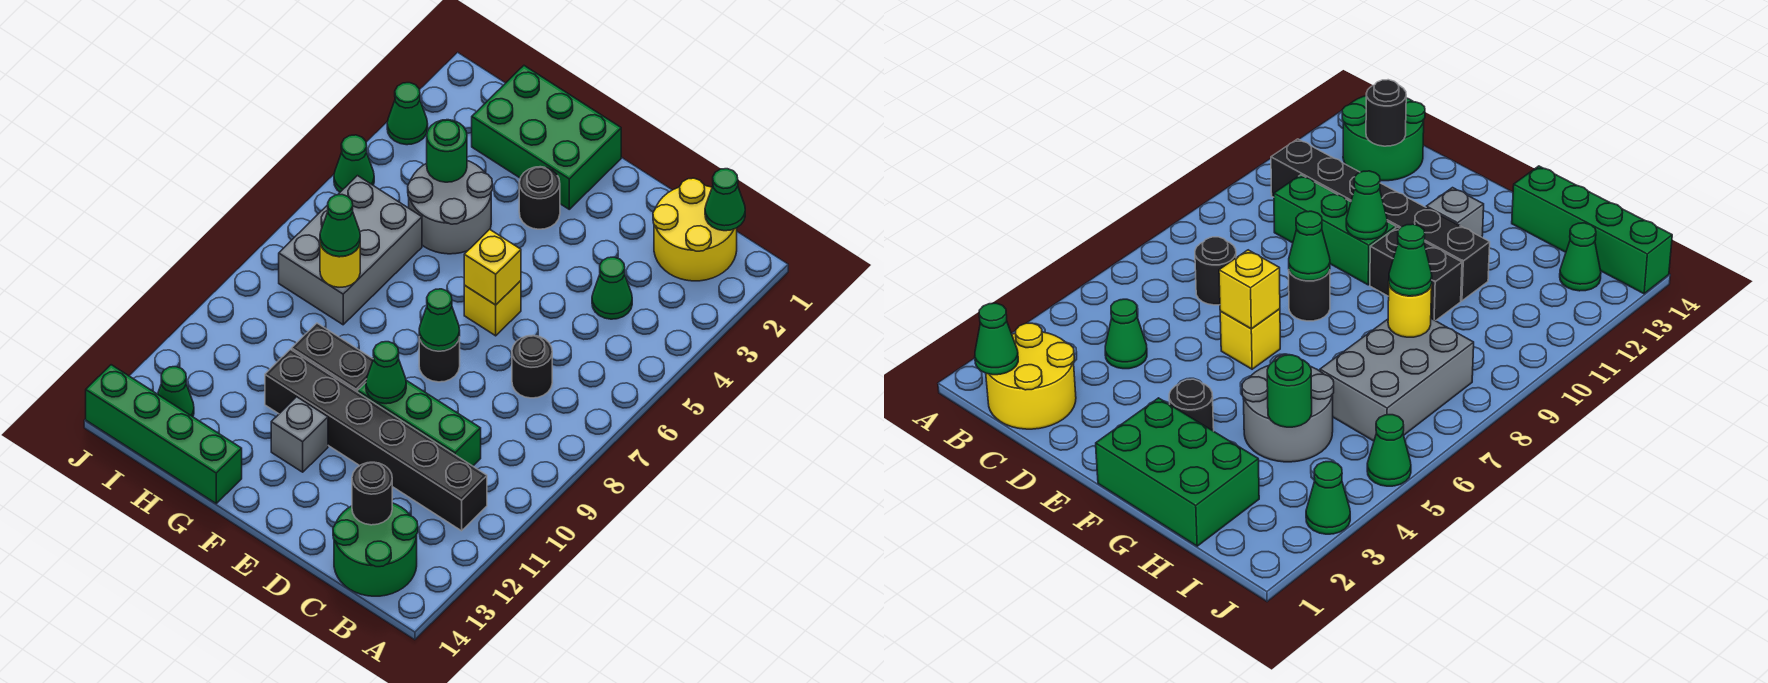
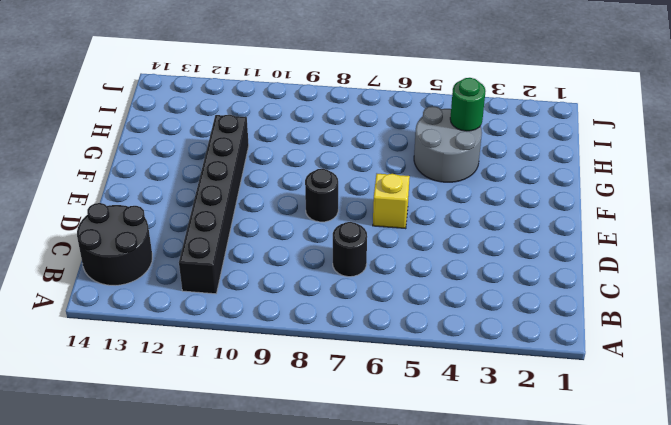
black 2x2 round brick [77,203,152,286] -> green 2x2 round brick [333,503,418,596]
none -> yellow 2x2 round brick [653,178,737,281]
none -> green 1x1 cone [592,257,632,319]
none -> green 1x3 brick [358,380,481,466]

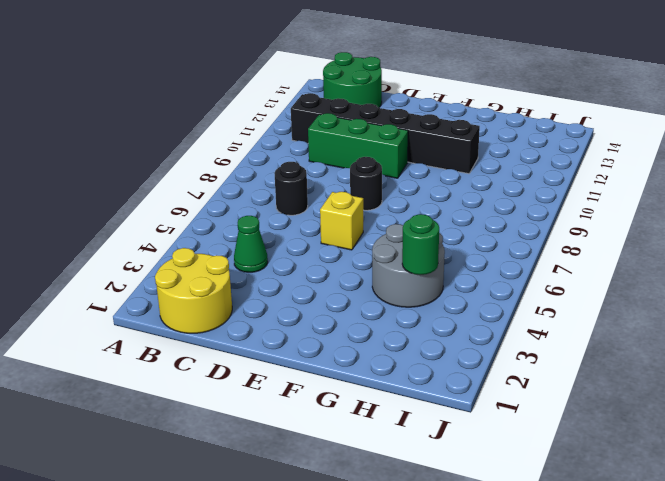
none -> green 2x3 brick [472,66,621,209]
none -> black 1x1 round brick [519,167,560,229]
none -> black 1x2 brick [292,323,373,392]

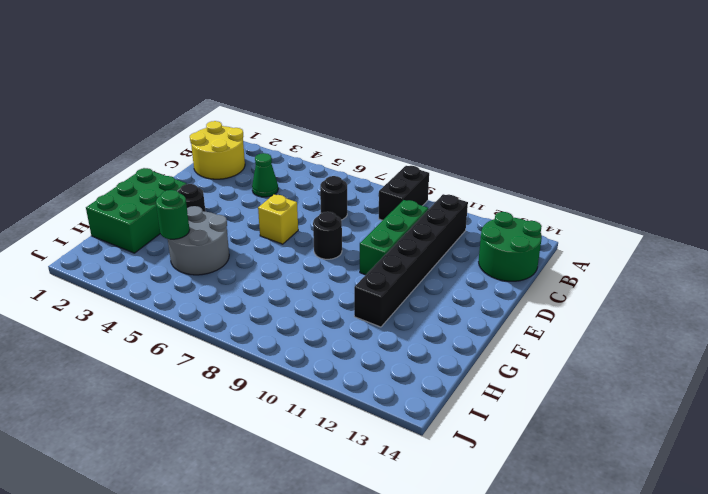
black 1x2 brick [379,166,429,220] -> black 1x2 brick moved to [292,323,373,392]
none -> grey 1x1 brick [271,397,328,472]
none -> green 1x4 brick [86,365,242,503]
none -> grey 2x3 brick [279,176,422,325]

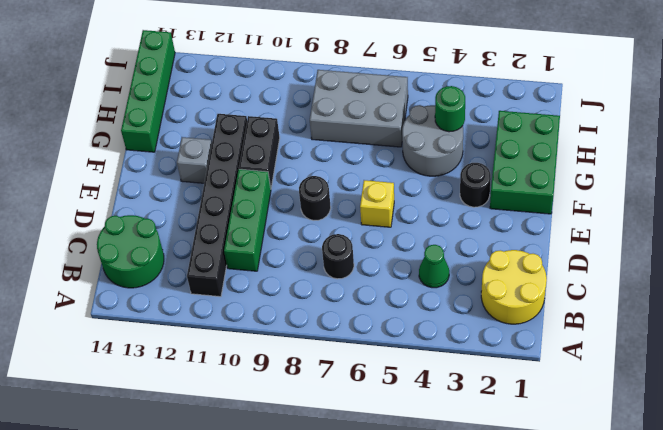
none -> green 1x1 cone [158,367,194,417]
none -> green 1x1 cone [387,83,428,145]
none -> green 1x1 cone [334,135,374,192]

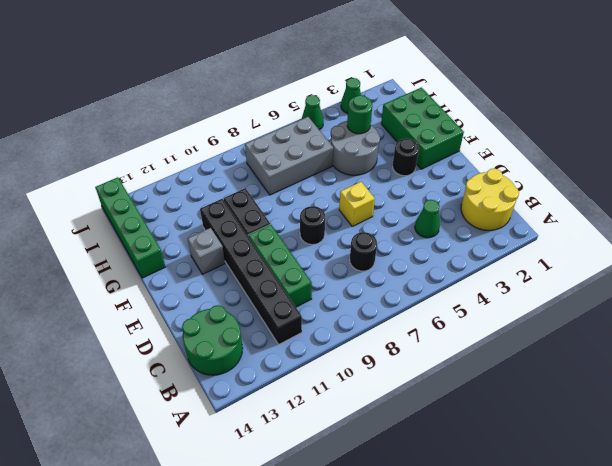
none -> green 1x1 cone [158,367,194,417]
none -> green 1x1 cone [705,169,745,231]
none -> black 1x1 round brick [352,462,392,525]

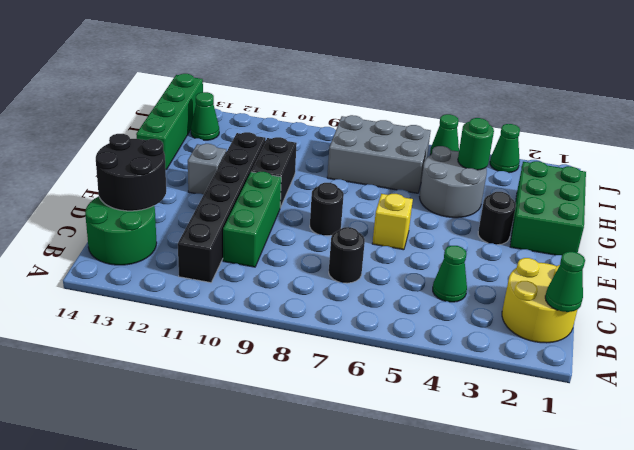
black 2x2 round brick [96,134,166,211] -> black 1x1 round brick [352,462,392,525]
none -> yellow 1x1 brick [464,229,521,305]
none -> green 1x1 cone [419,289,460,351]
none -> green 1x1 cone [366,342,406,404]

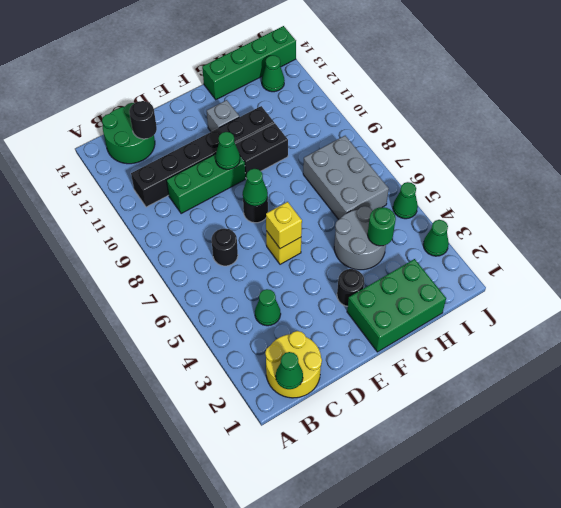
none -> yellow 1x1 round brick [320,244,360,287]
none -> green 1x1 cone [320,195,360,257]

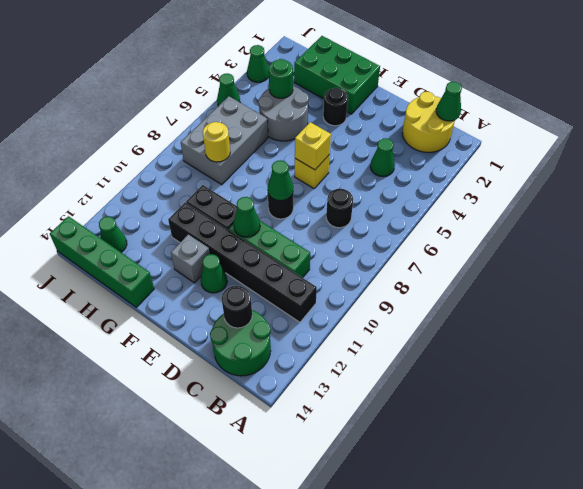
green 1x1 cone [201,254,227,293] -> green 1x1 cone moved to [320,195,360,257]

